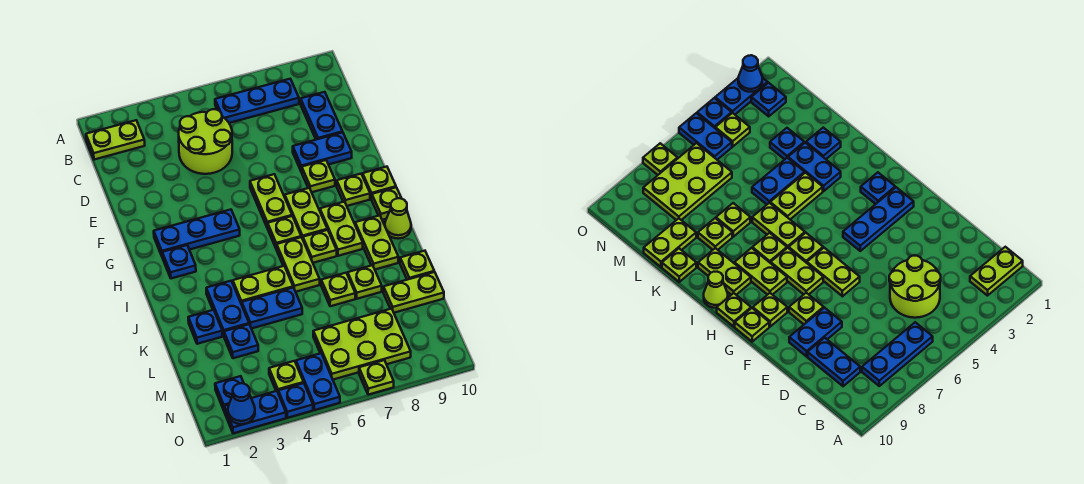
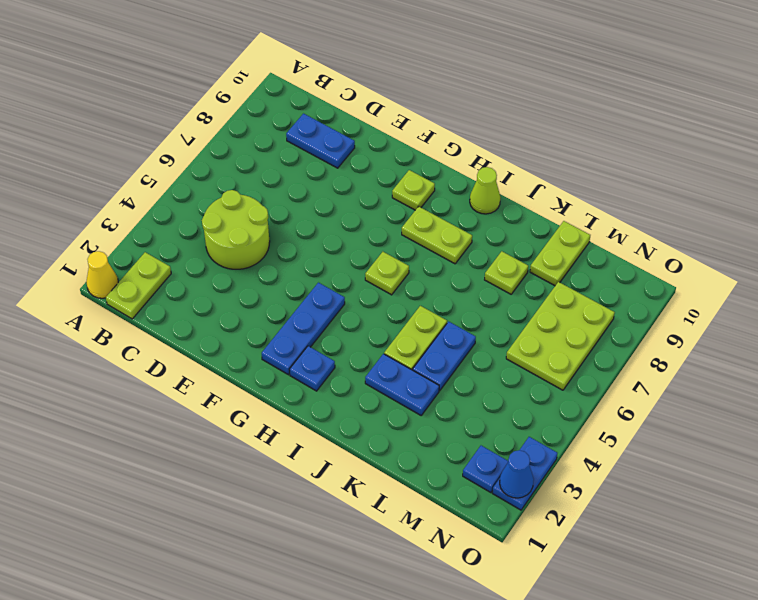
yellow 1x1 cone [86,251,118,298] -> none
none -> blue 1x3 plate [215,79,299,123]
none -> blue 1x2 plate [293,132,352,172]
none -> lime 1x2 plate [250,174,292,228]
none -> lime 1x1 plate [302,160,335,192]

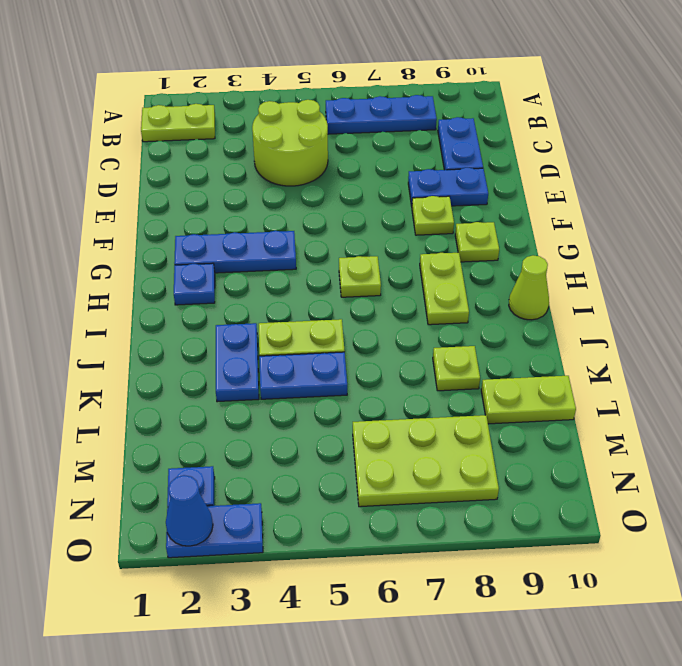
none -> lime 1x2 plate [250,174,292,228]
none -> lime 1x2 plate [285,188,327,239]
none -> lime 1x1 plate [363,167,396,199]
none -> lime 1x1 plate [372,187,402,220]

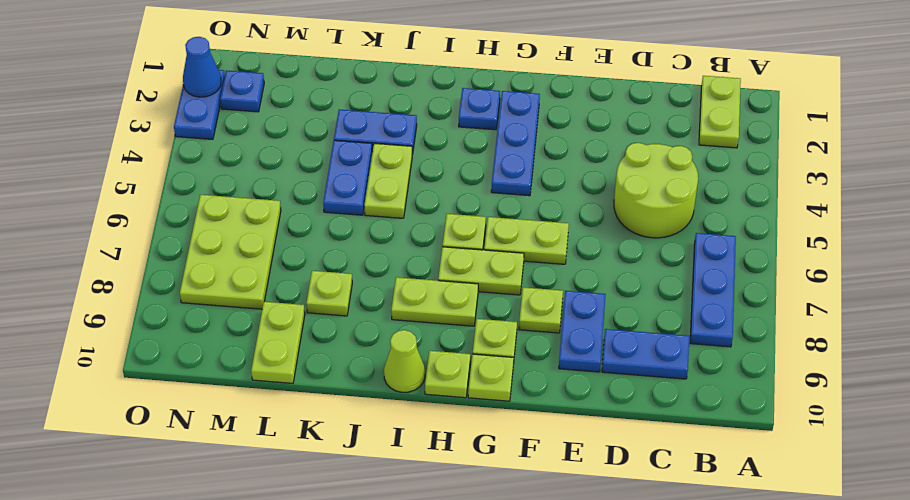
none -> lime 1x2 plate [277,237,320,292]
none -> lime 1x1 plate [303,230,337,263]
none -> lime 1x2 plate [355,215,399,269]
none -> blue 1x1 plate [188,310,222,344]

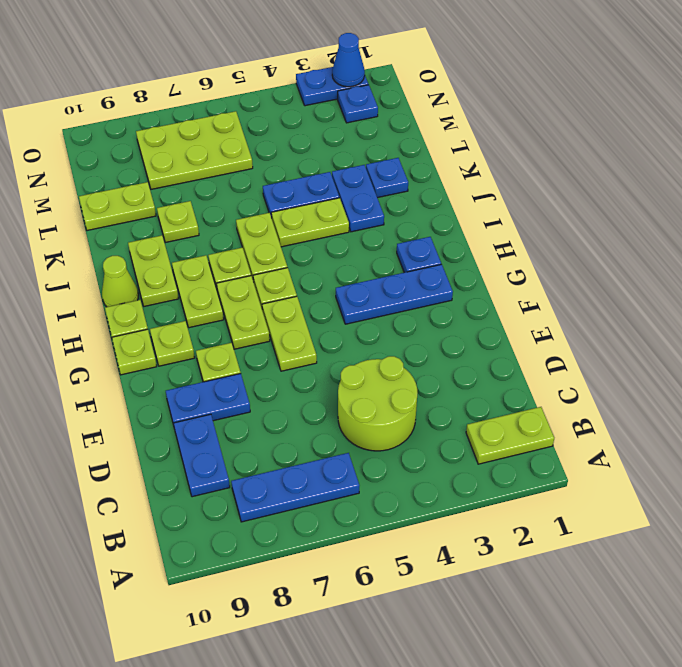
none -> lime 1x1 plate [321,273,355,306]
none -> lime 1x1 plate [400,251,434,280]
none -> blue 1x1 plate [224,324,258,358]
none -> lime 1x1 plate [269,361,304,392]

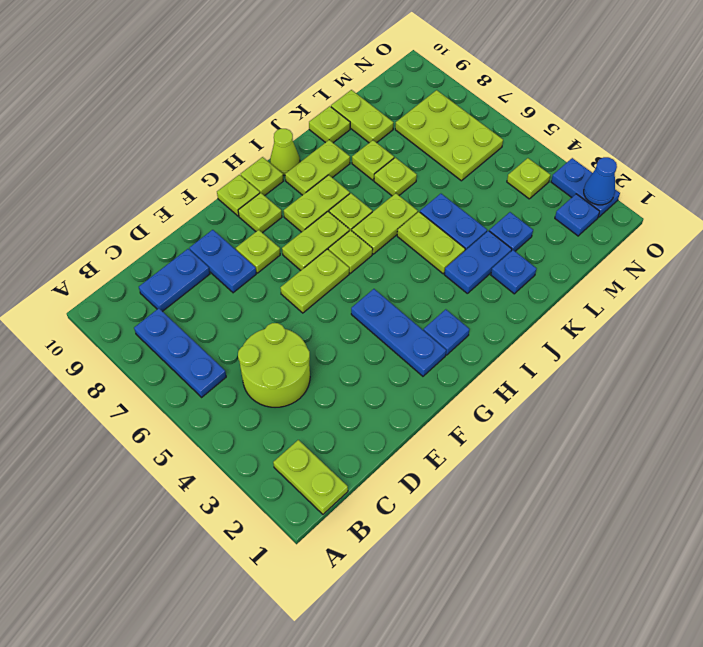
none -> blue 1x2 plate [296,353,340,410]
none -> blue 1x1 plate [278,383,313,418]
none -> lime 1x1 plate [359,360,394,395]

